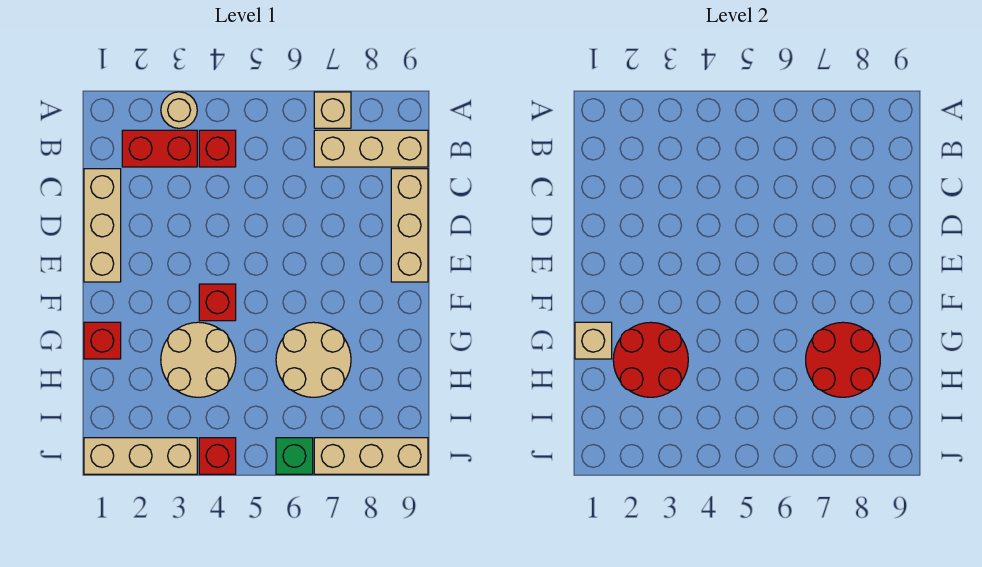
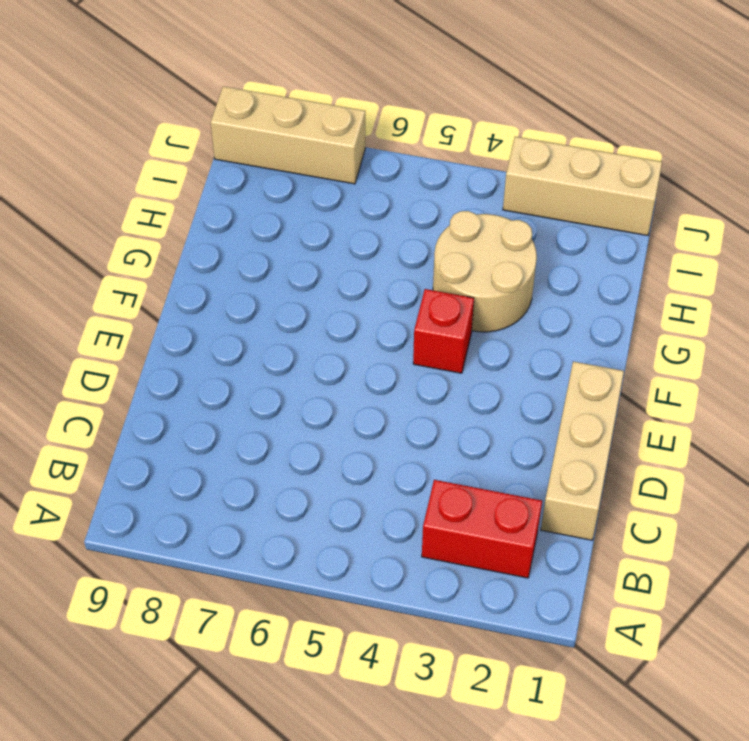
none -> tan 1x1 round brick [161,92,197,128]
none -> tan 1x1 brick [314,92,351,128]
none -> red 1x1 brick [199,130,236,167]

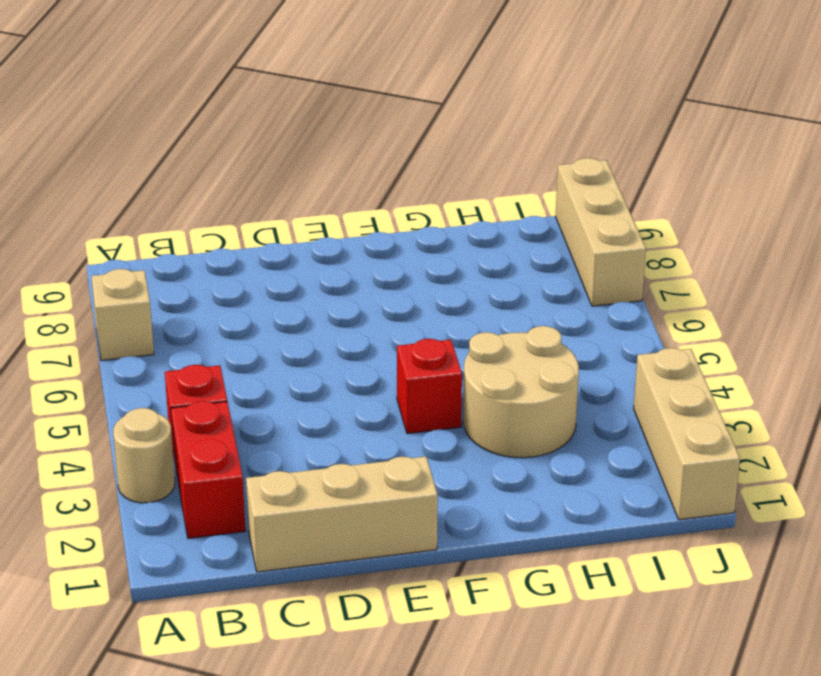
none -> tan 1x3 brick [314,130,428,167]
none -> tan 1x3 brick [391,169,428,282]
none -> red 1x1 brick [84,322,121,359]

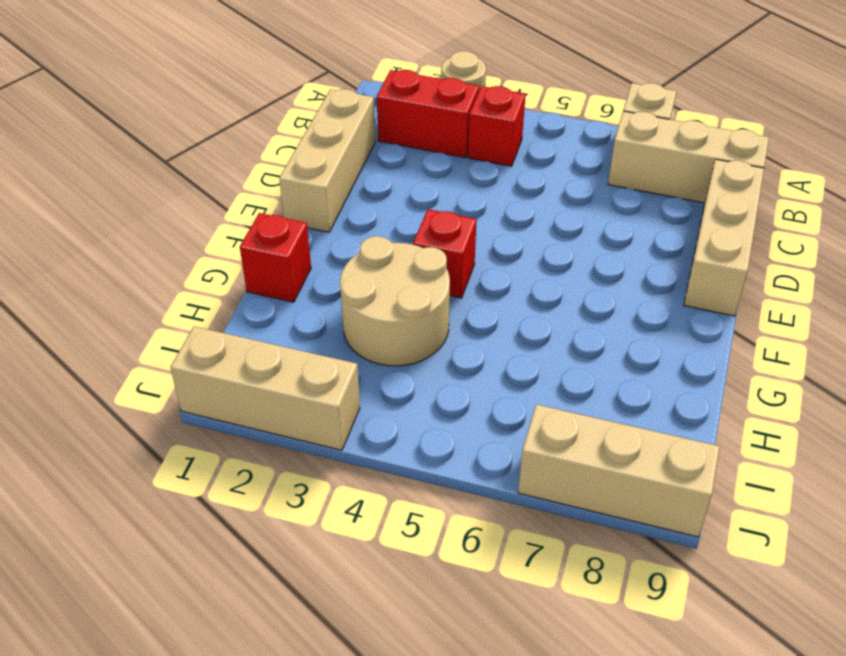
none -> tan 2x2 round brick [276,322,351,397]
none -> red 1x1 brick [199,438,236,474]
none -> green 1x1 brick [276,438,313,474]

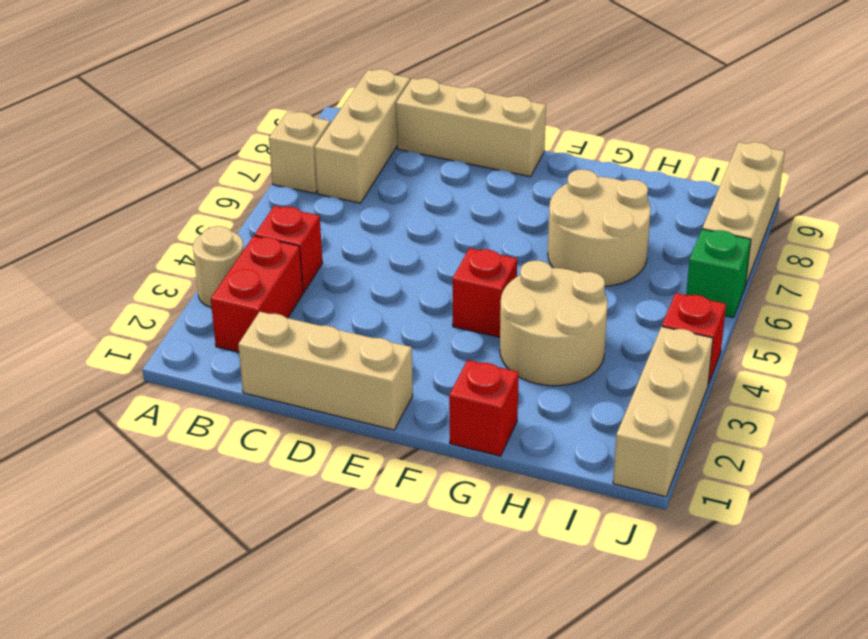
none -> tan 1x1 brick [575,322,612,359]
none -> red 2x2 round brick [613,322,688,397]
none -> red 2x2 round brick [806,322,880,397]

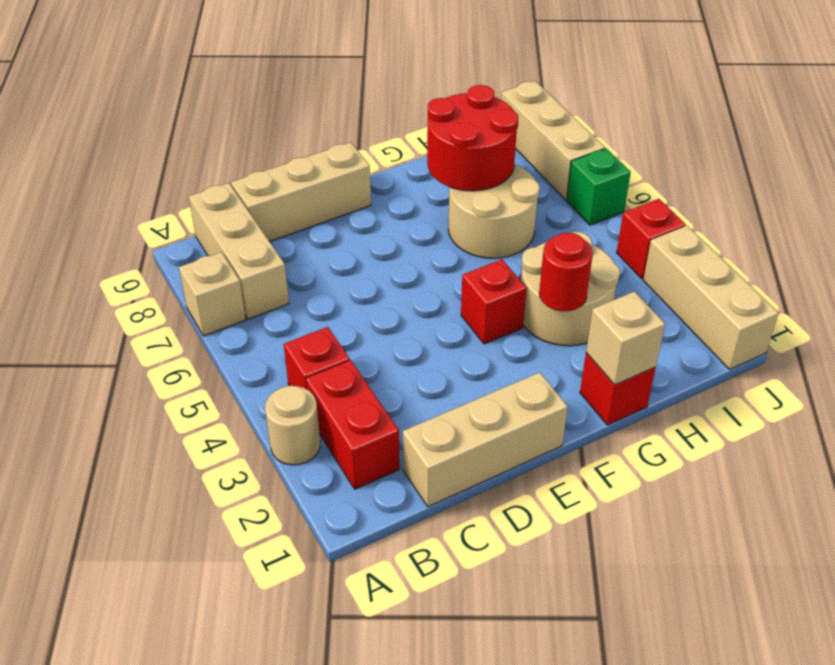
red 1x1 round brick [539,233,593,311] -> red 2x2 round brick [613,322,688,397]

